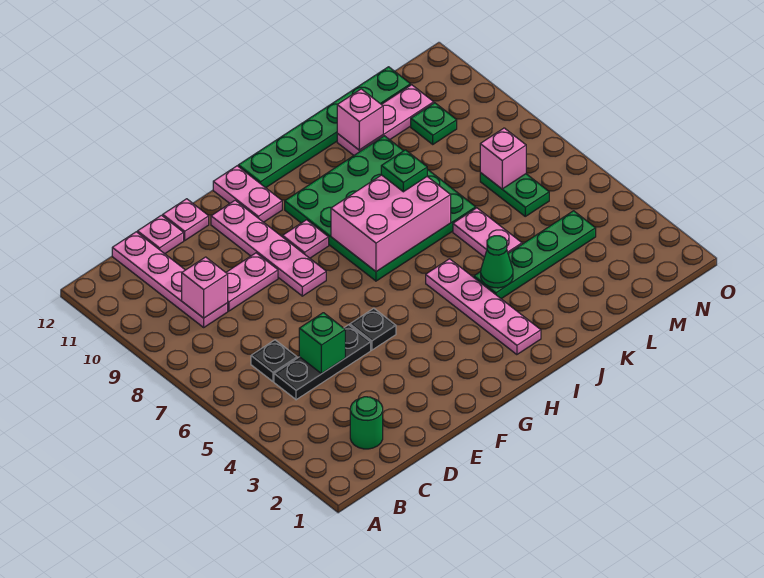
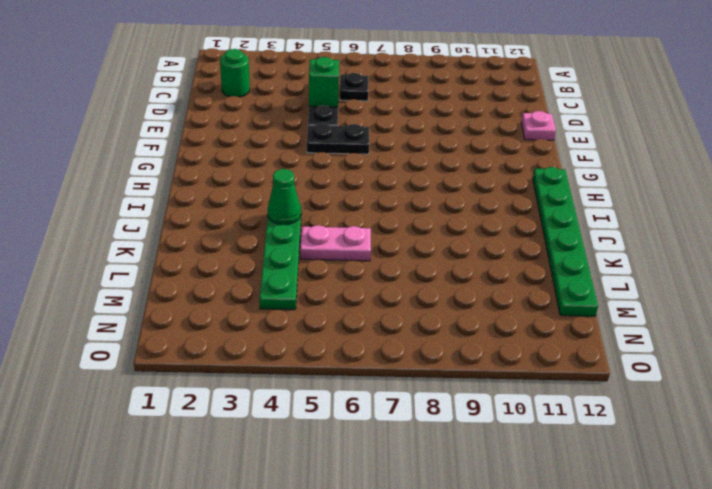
black 1x2 plate [307,123,369,154] -> black 1x1 plate [350,308,396,350]
none -> pink 1x4 plate [112,232,228,327]
none -> pink 1x2 plate [226,253,278,311]
none -> pink 1x1 plate [137,215,184,254]

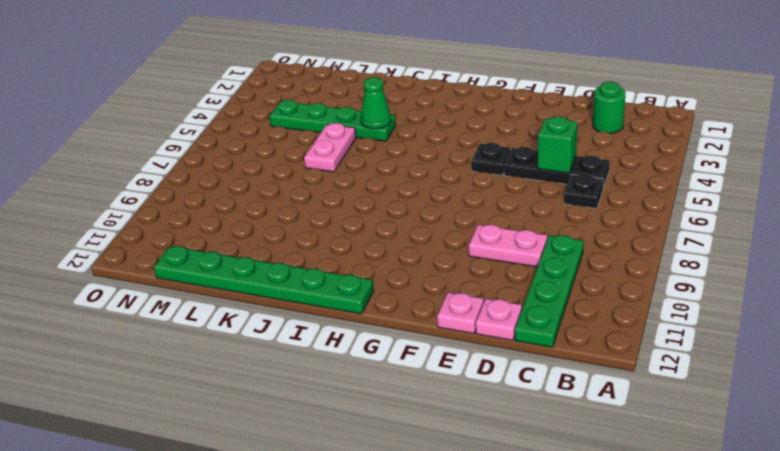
green 1x4 plate [515,235,584,347] -> pink 1x4 plate [112,232,228,327]
none -> pink 1x4 plate [211,200,326,296]
none -> pink 1x1 plate [283,220,329,258]
none -> pink 1x2 plate [213,166,282,222]

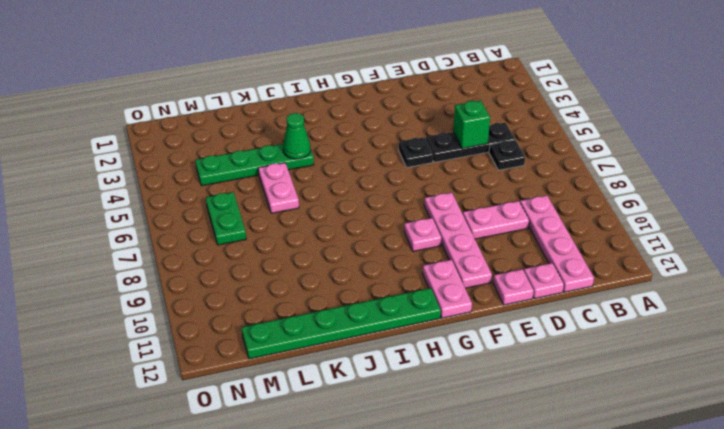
none -> green 1x1 round brick [350,397,383,449]
none -> green 4x4 plate [285,136,476,281]
none -> pink 1x4 plate [426,259,541,355]

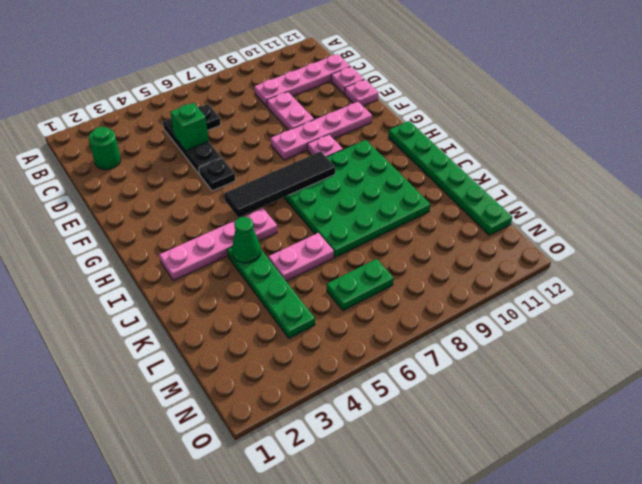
black 1x4 tile [224,151,335,217] -> pink 2x3 brick [331,175,451,272]
none -> pink 1x2 plate [213,166,282,222]
none -> pink 1x3 plate [337,85,434,155]
none -> green 1x1 plate [411,103,457,144]

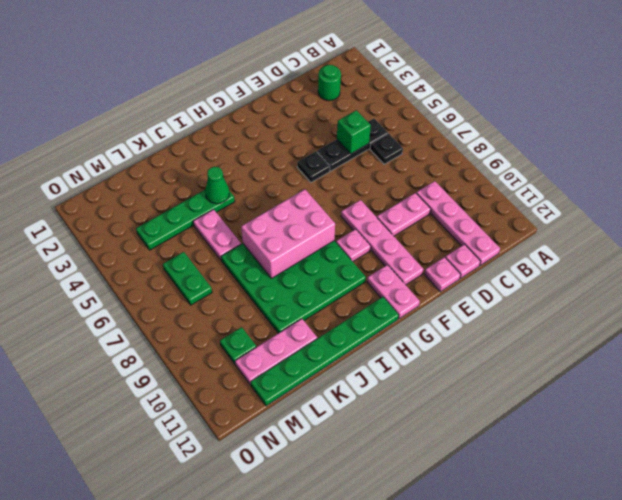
none -> pink 1x4 plate [426,259,541,355]
none -> pink 1x1 brick [182,257,228,318]
none -> pink 1x1 brick [337,89,383,150]

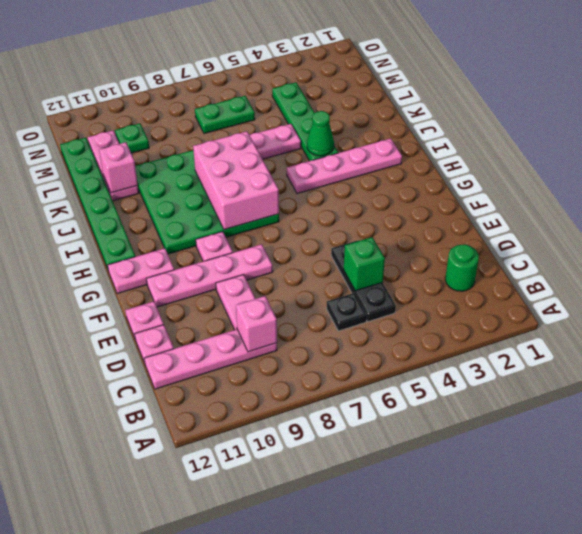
none -> black 1x1 plate [350,308,396,350]
none -> pink 1x1 brick [480,128,526,189]
none -> green 1x1 plate [381,150,427,192]

